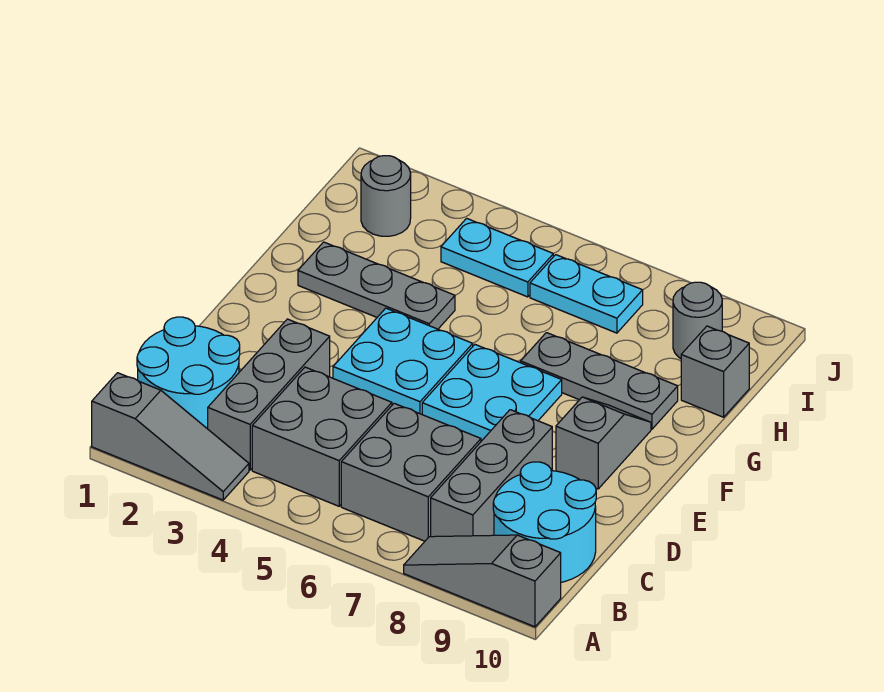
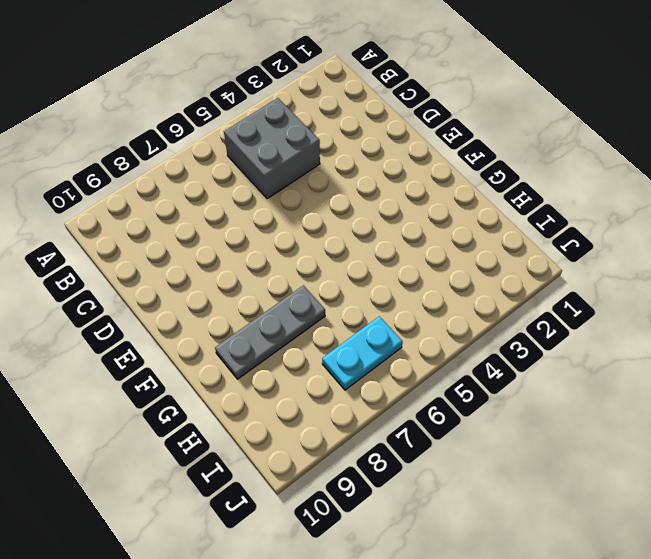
none -> grey 1x3 slope [92,373,249,500]
none -> grey 1x3 slope [404,535,561,627]
none -> cyan 2x2 round brick [137,317,240,429]

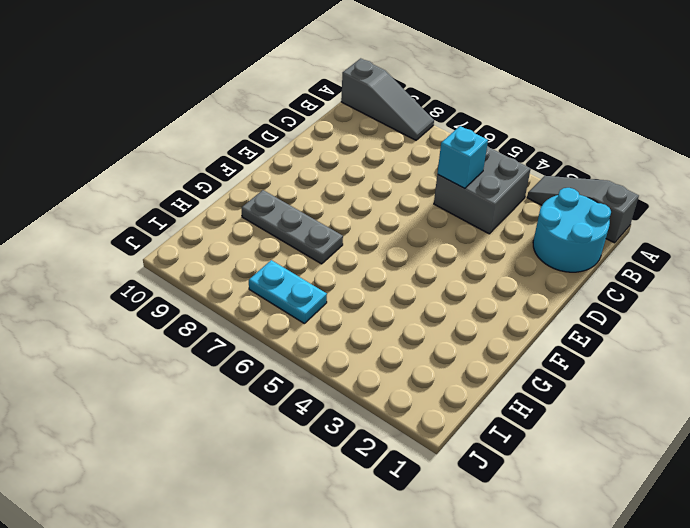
cyan 1x1 brick [437,126,488,188] -> none
none -> grey 1x3 brick [208,319,330,470]
none -> grey 2x2 brick [341,403,481,541]
none -> grey 1x3 brick [431,410,552,537]

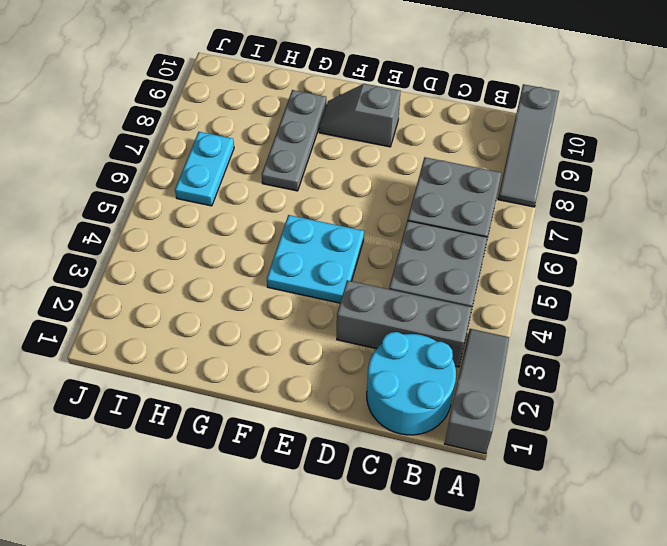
none -> grey 1x3 brick [431,410,552,537]
none -> cyan 2x2 round brick [493,462,596,582]
none -> cyan 2x2 plate [422,345,562,441]

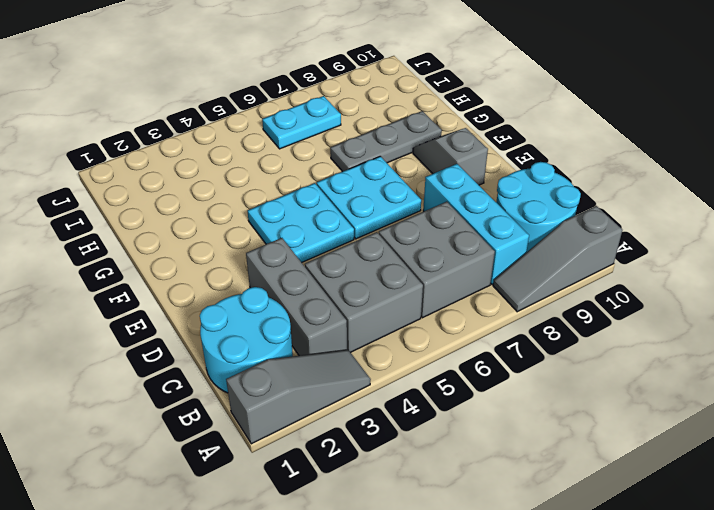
cyan 1x3 brick [423,164,529,284] -> grey 1x3 brick [431,410,552,537]
none -> grey 1x3 plate [298,242,455,329]
none -> grey 1x1 brick [681,326,749,417]
none -> grey 1x1 round brick [361,156,411,236]

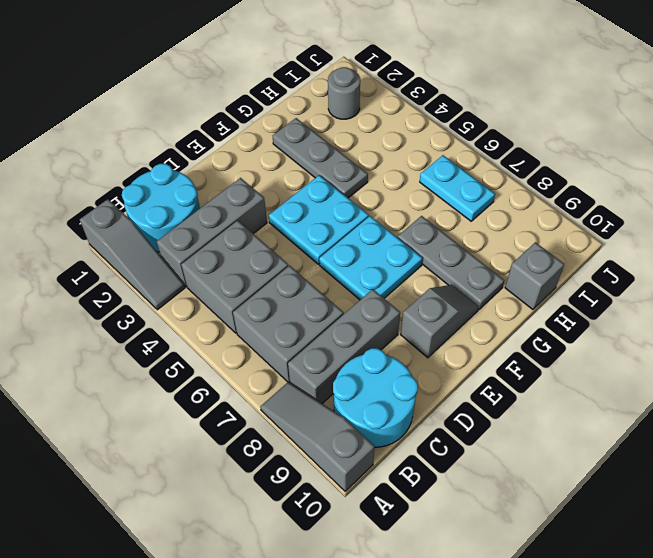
none -> cyan 1x2 plate [441,218,553,297]
none -> grey 1x1 round brick [673,282,722,358]

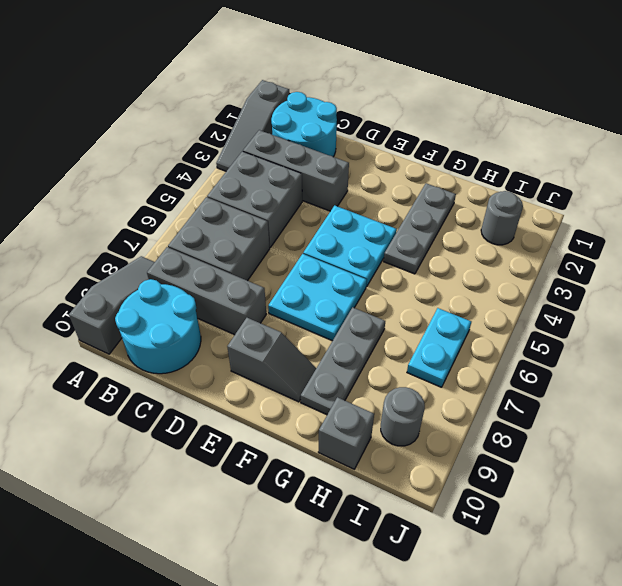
none -> cyan 1x2 plate [441,218,553,297]

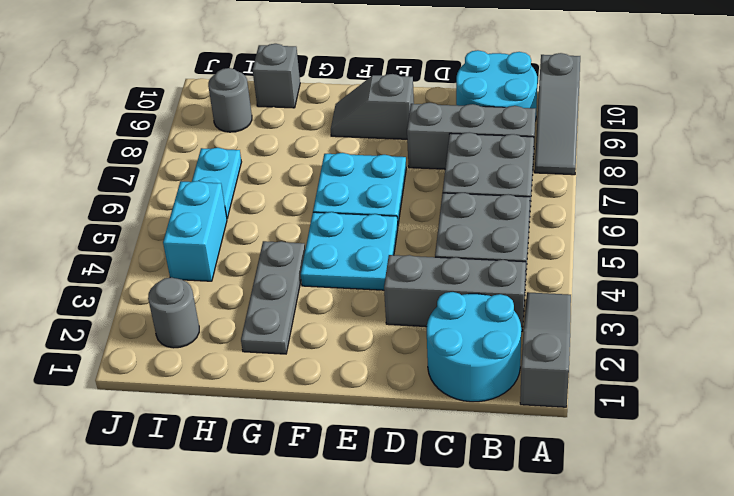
cyan 1x2 brick [163,181,227,281] -> cyan 1x2 plate [441,218,553,297]
none -> grey 1x3 plate [521,333,678,429]

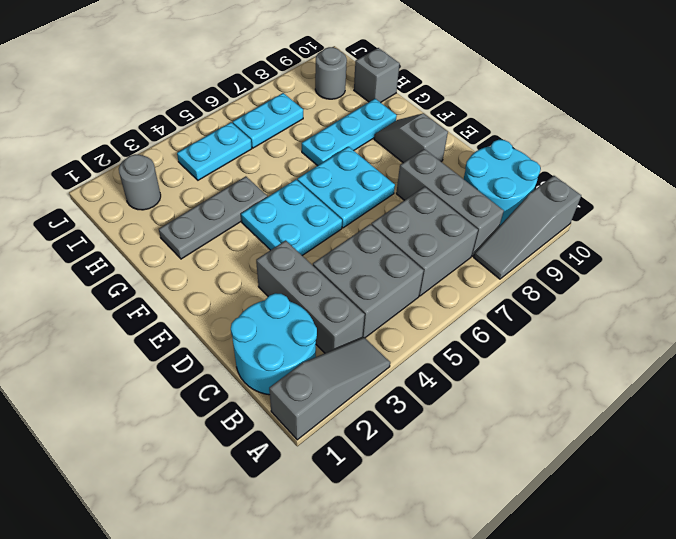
cyan 1x3 plate [302,99,397,166] -> grey 1x3 plate [521,333,678,429]

